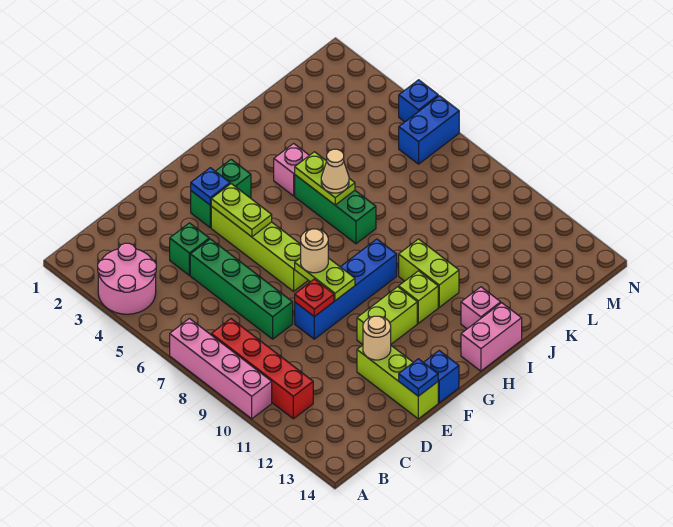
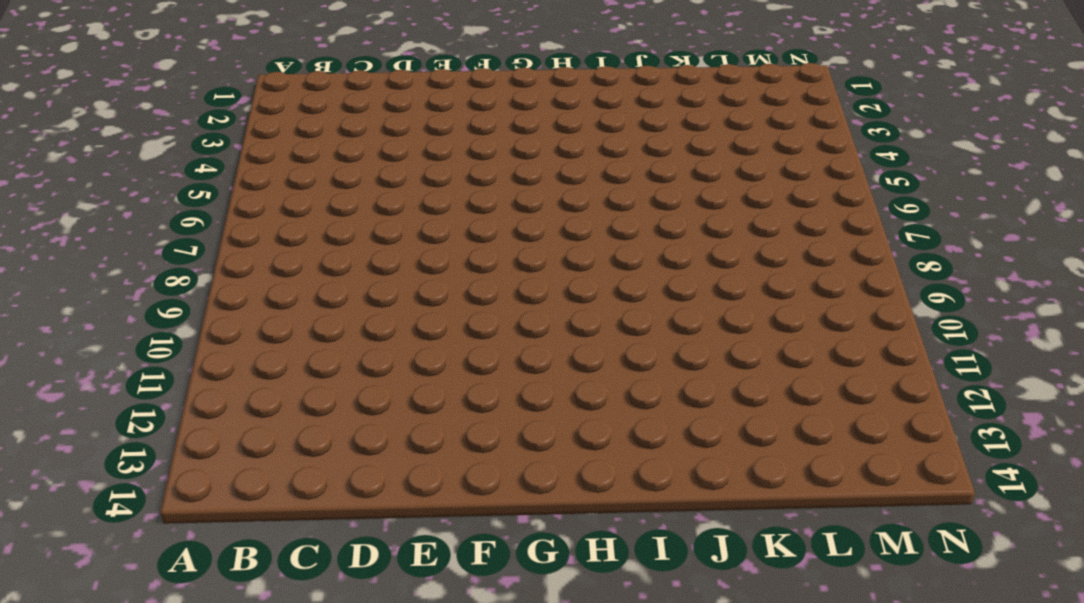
none -> pink 2x2 round brick [98,243,156,314]
none -> pink 1x4 brick [170,319,272,419]
none -> red 1x4 brick [211,319,313,419]

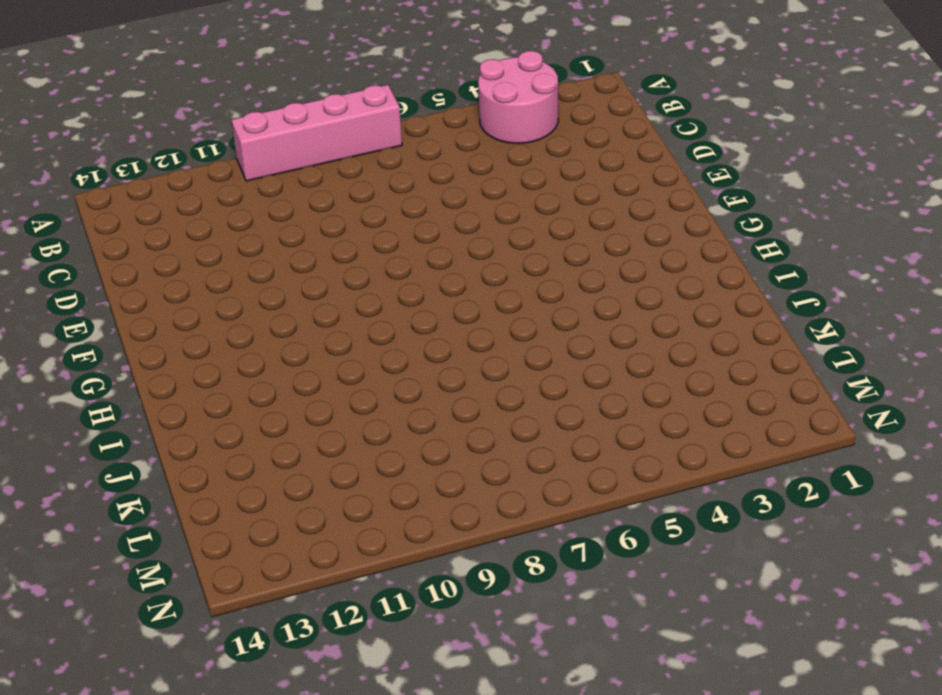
none -> red 1x4 brick [211,319,313,419]
none -> green 1x1 brick [170,223,209,275]
none -> green 1x4 brick [190,239,293,339]

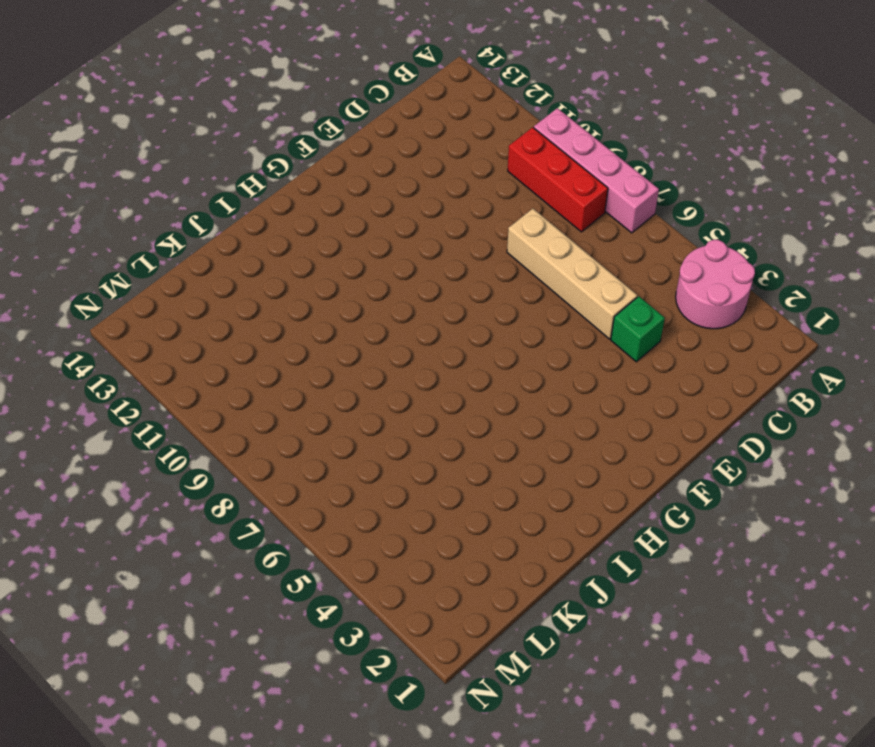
red 1x3 brick [508,127,608,232] -> red 1x4 brick [211,319,313,419]
tan 1x4 brick [507,209,637,339] -> green 1x4 brick [190,239,293,339]
none -> blue 1x4 brick [295,239,397,339]
none -> lime 1x3 brick [357,345,438,419]
none -> green 1x2 brick [191,159,251,228]

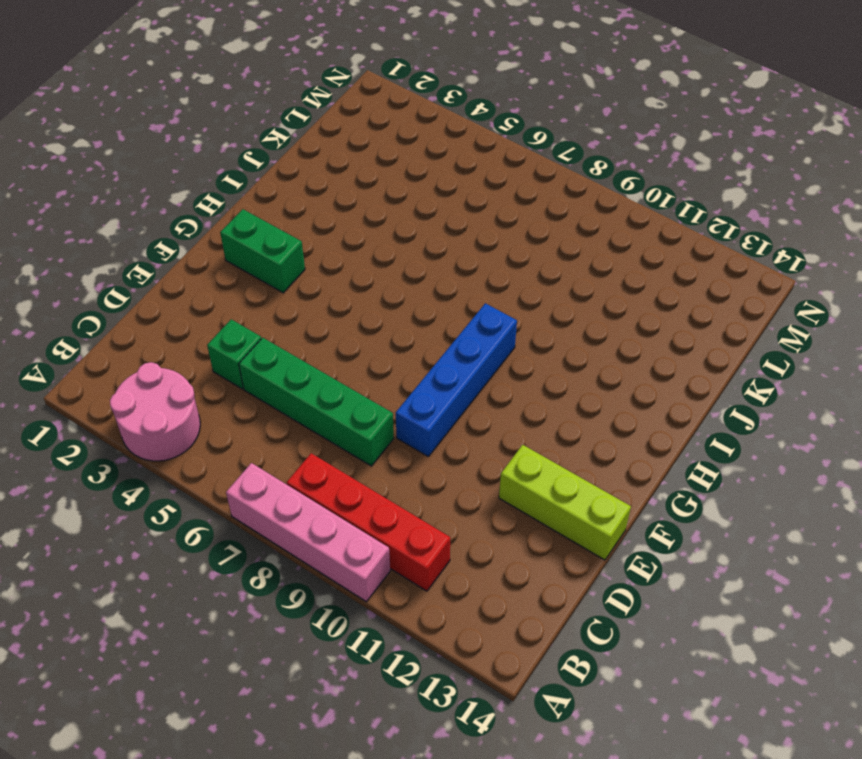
green 1x2 brick [220,209,305,293] -> green 1x2 brick turned to [191,159,251,228]
none -> lime 1x4 brick [211,206,308,291]
none -> lime 1x2 brick [357,287,417,344]
none -> blue 1x1 brick [424,351,459,403]

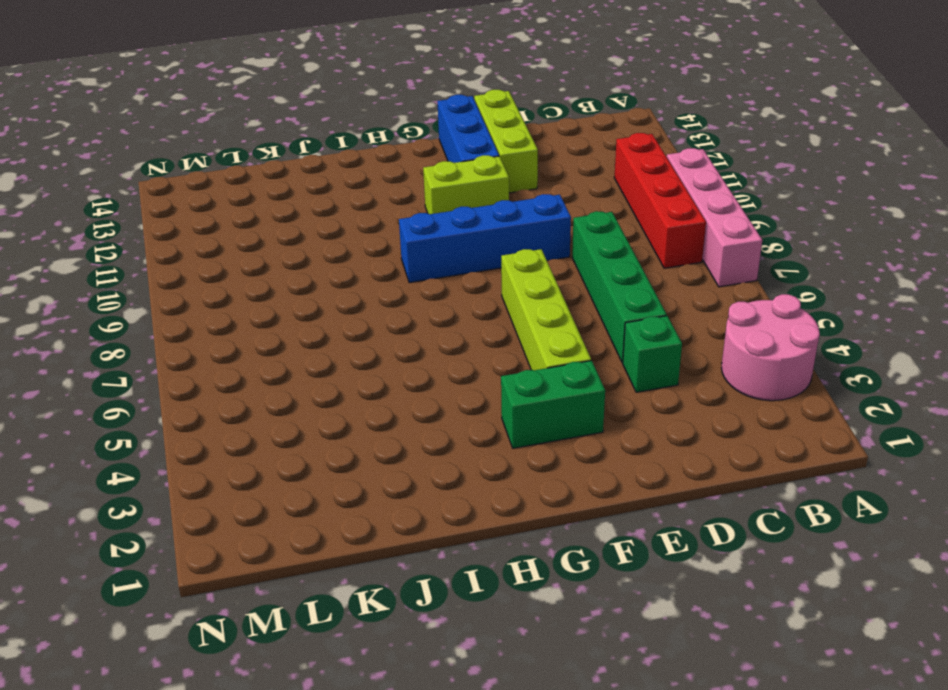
blue 1x3 brick [437,95,499,163] -> blue 1x1 brick [424,351,459,403]
none -> lime 1x1 brick [399,271,438,323]
none -> pink 1x2 brick [461,303,522,371]
none -> pink 1x1 brick [274,143,309,196]

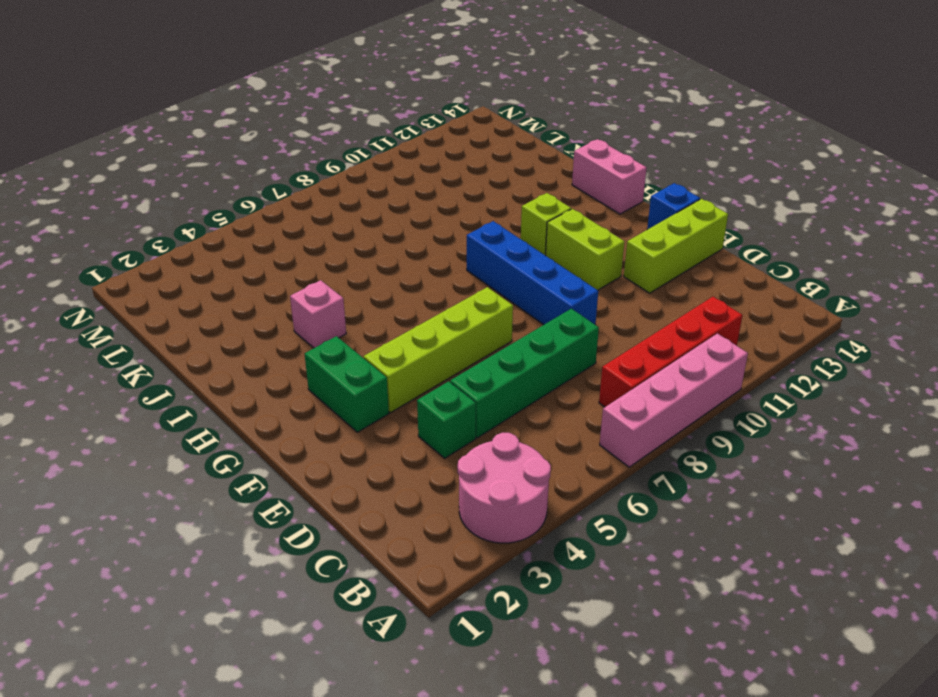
none -> green 1x3 brick [295,175,376,244]
none -> lime 1x2 brick [399,239,459,307]
none -> pink 1x1 brick [461,287,501,329]

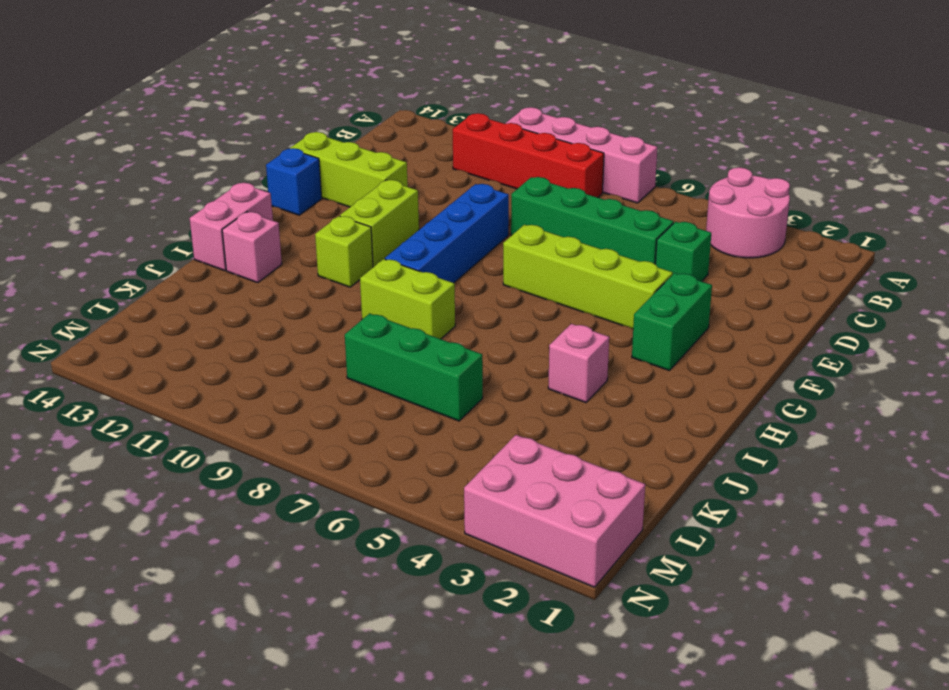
lime 1x2 brick [360,259,455,339] -> lime 1x2 brick moved to [399,239,459,307]
green 1x3 brick [345,313,483,421] -> green 1x3 brick moved to [295,175,376,244]
pink 2x3 brick [464,435,645,587] -> none
none -> blue 1x2 brick [399,96,459,164]
none -> blue 1x1 brick [399,80,438,122]
none -> red 1x1 plate [295,279,334,317]

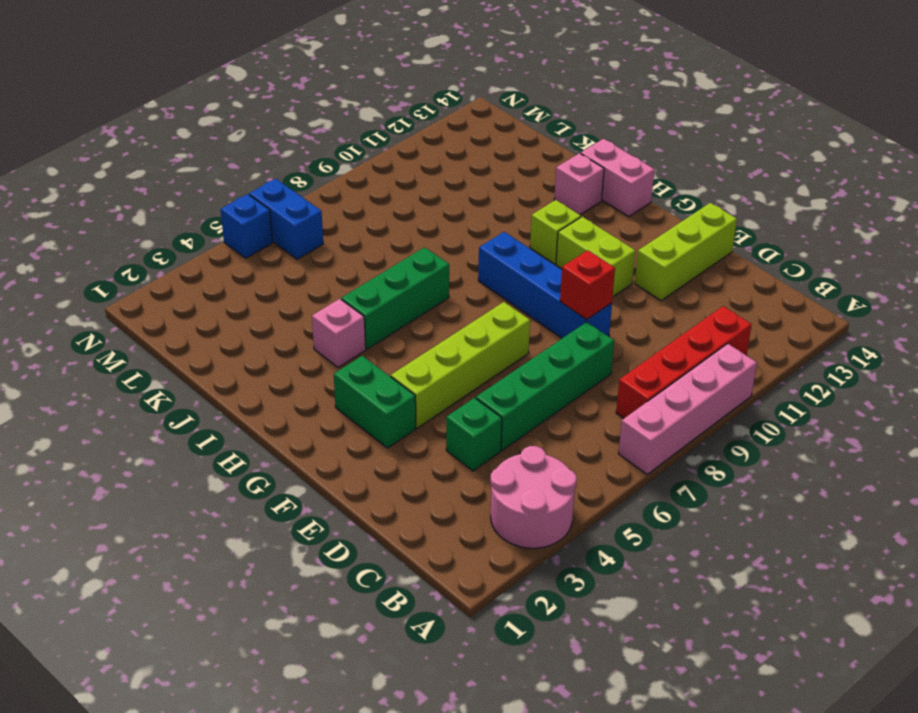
red 1x1 brick [560,250,615,319] -> red 1x1 plate [295,279,334,317]
none -> blue 1x1 brick [424,351,459,403]
none -> lime 1x2 brick [399,239,459,307]
none -> tan 1x1 round brick [363,316,391,360]

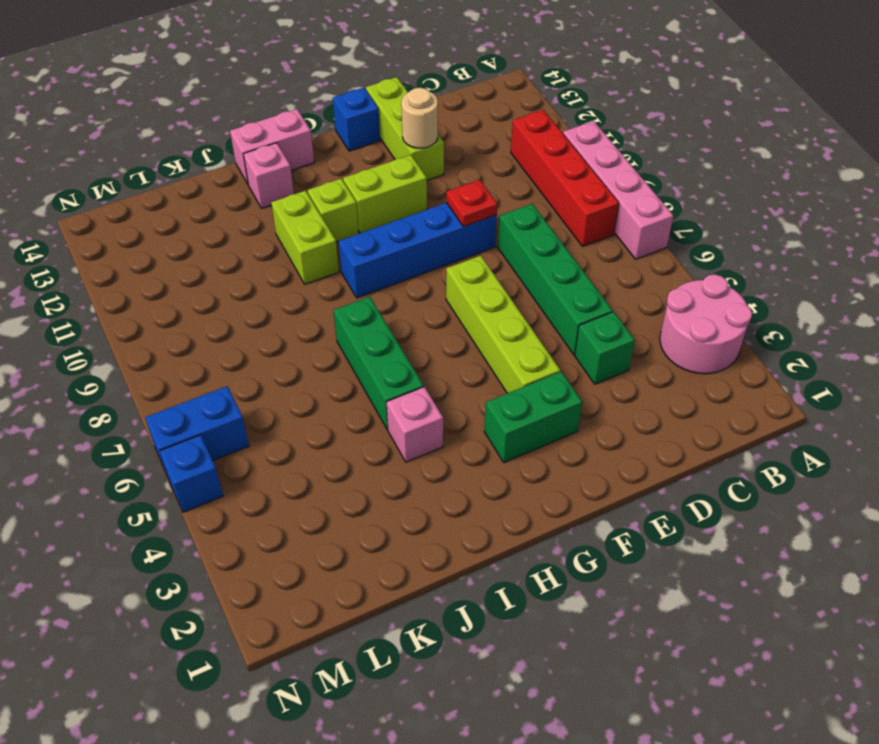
none -> blue 1x1 plate [399,359,438,396]
none -> blue 1x1 plate [191,168,230,205]
none -> lime 1x2 plate [211,184,272,237]

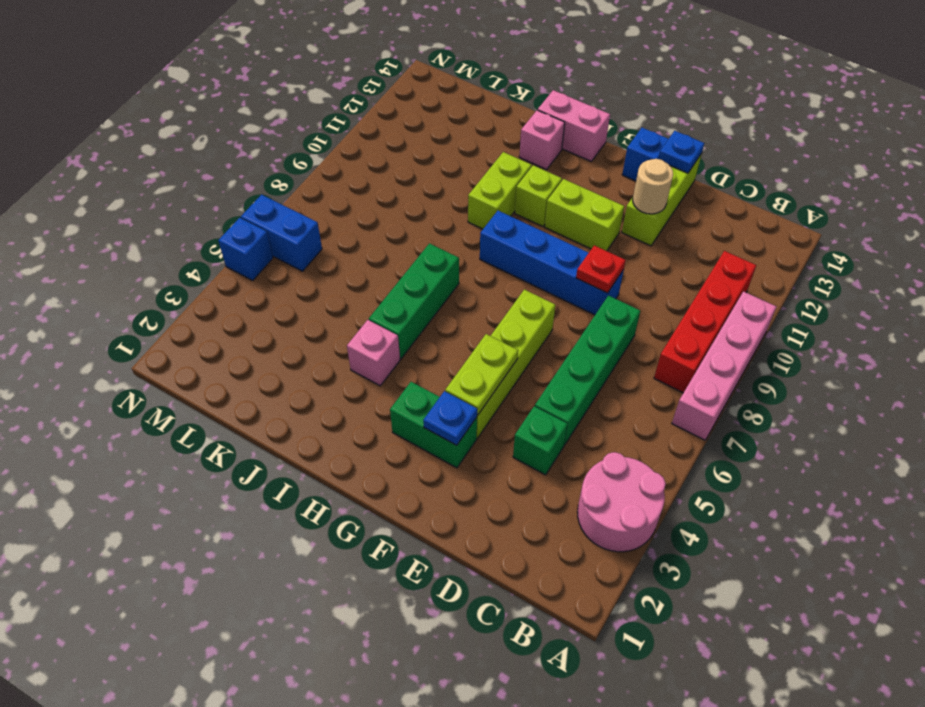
none -> lime 1x2 plate [295,258,355,301]
none -> lime 1x2 plate [295,152,355,205]
none -> tan 1x1 round brick [301,229,328,273]

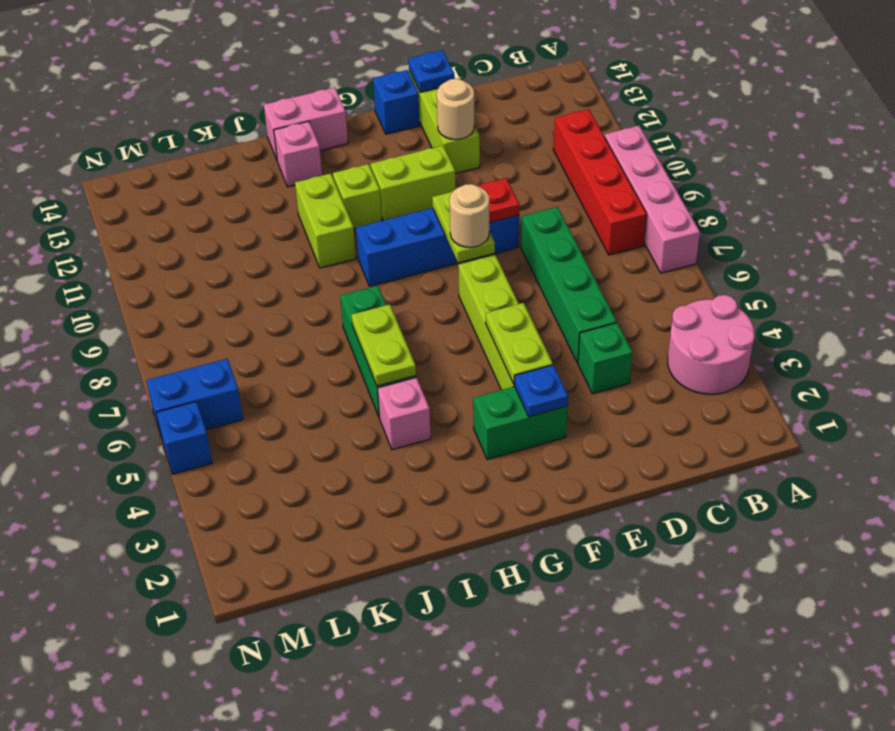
none -> tan 1x1 cone [321,149,349,193]

